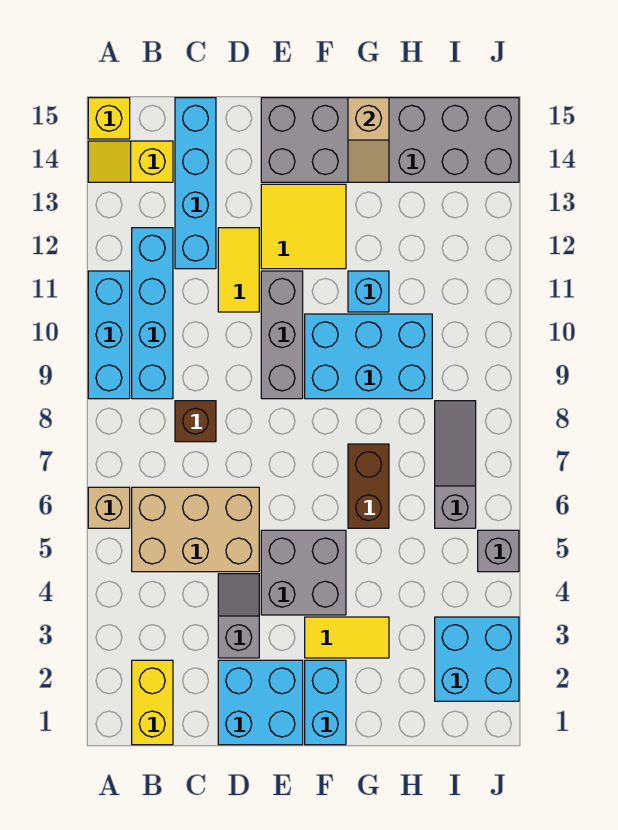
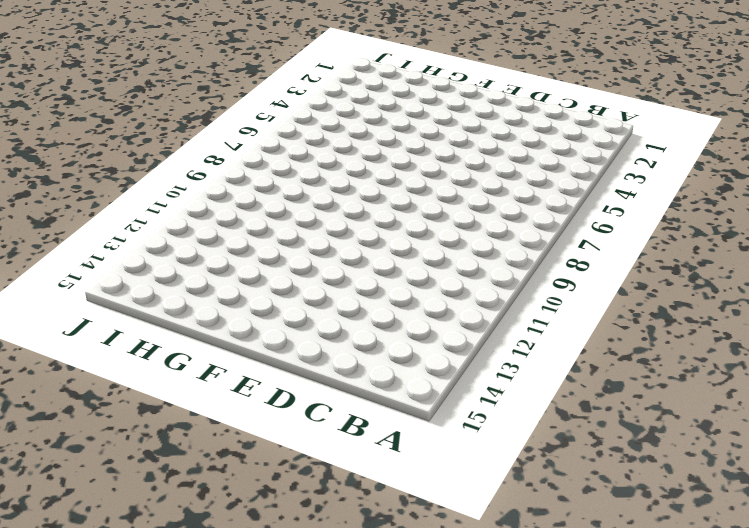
none -> tan 1x1 brick [88,487,130,528]
none -> cyan 1x3 brick [88,271,130,399]
none -> yellow 1x2 slope [88,141,173,182]

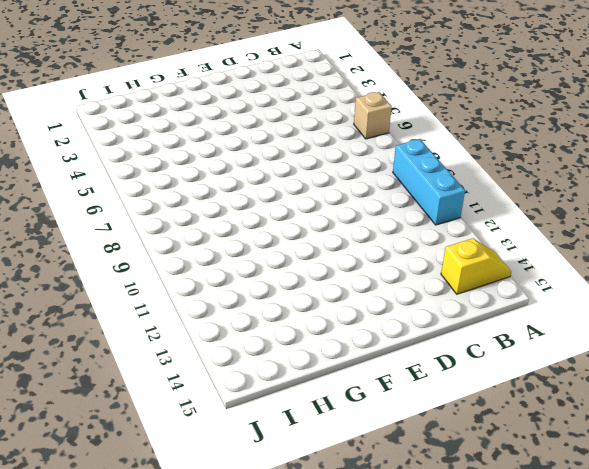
none -> yellow 1x1 brick [88,98,130,139]
none -> yellow 1x2 brick [132,660,173,745]
none -> tan 2x3 brick [132,487,259,572]

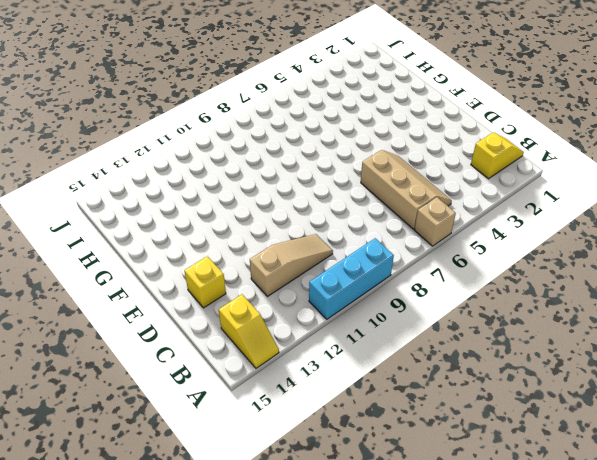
yellow 1x2 slope [471,132,524,179] -> yellow 1x2 brick [132,660,173,745]
tan 2x3 slope [361,150,452,229] -> tan 2x3 brick [132,487,259,572]
tan 1x3 slope [250,234,333,296] -> cyan 1x4 brick [175,98,216,269]
yellow 1x1 brick [184,256,226,308] -> yellow 1x1 brick moved to [88,98,130,139]
none -> cyan 1x4 brick [132,228,173,399]
none -> brown 1x1 brick [175,401,216,442]
none -> cyan 2x2 brick [218,660,303,745]

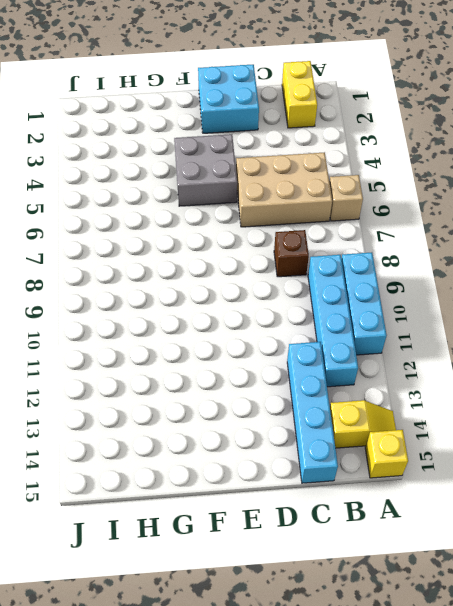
none -> grey 1x2 slope [218,574,259,658]
none -> yellow 1x2 tile [218,228,259,312]
none -> grey 1x3 brick [261,271,303,399]

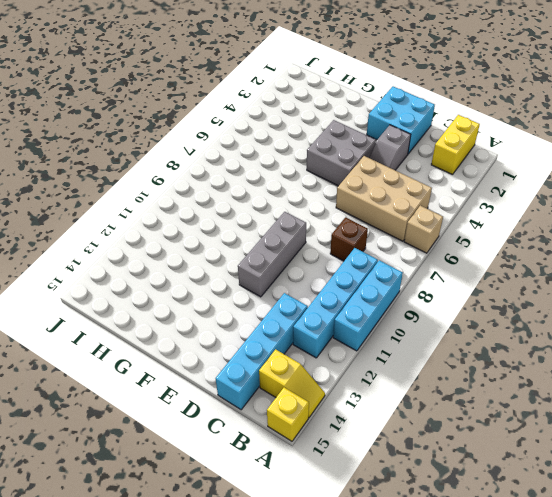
none -> yellow 1x2 tile [218,228,259,312]
none -> yellow 2x2 tile [261,184,346,269]
none -> grey 2x6 brick [261,98,519,182]

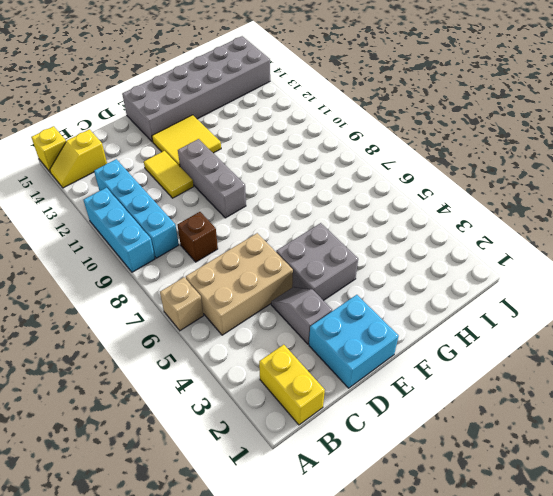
none -> cyan 1x4 brick [175,98,216,269]
none -> cyan 1x2 brick [305,660,346,745]
none -> yellow 1x2 tile [305,617,389,658]

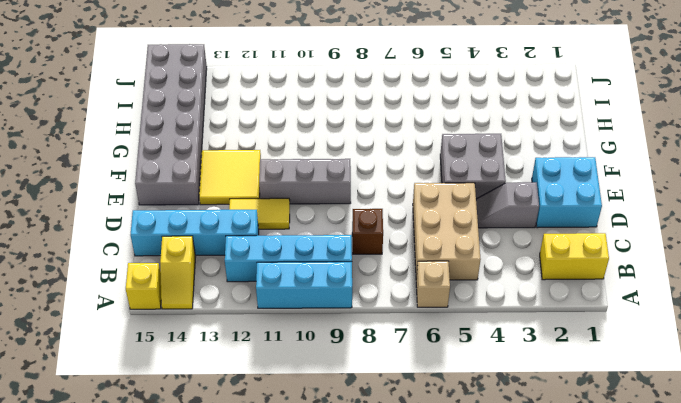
none -> cyan 1x2 brick [305,660,346,745]
none -> yellow 1x2 tile [305,617,389,658]
none -> cyan 2x3 brick [305,314,432,399]

